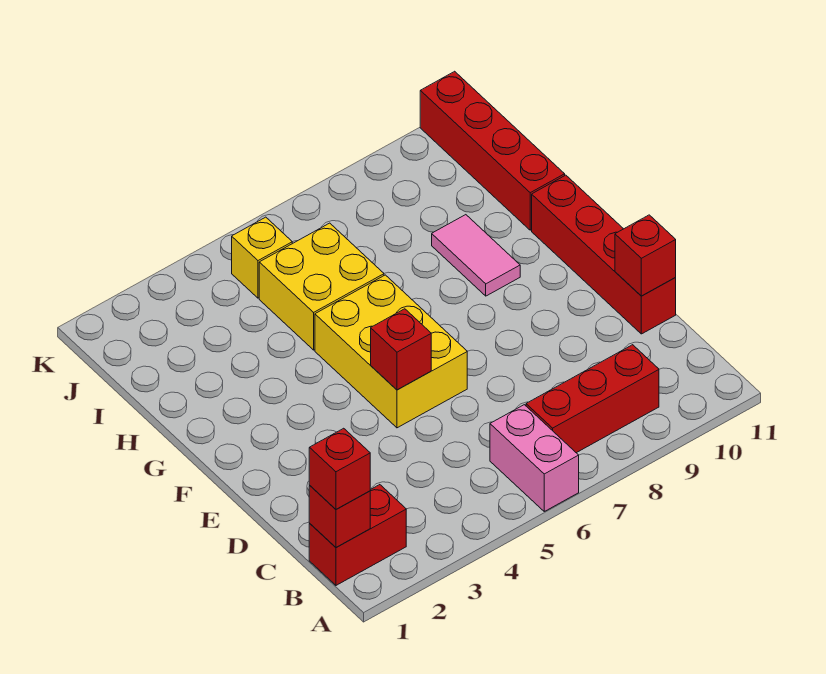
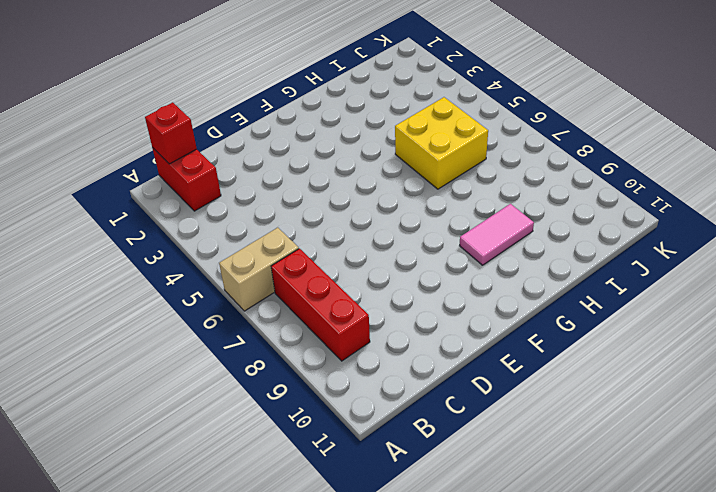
tan 1x2 brick [219,228,299,311] -> pink 1x2 brick [490,405,579,511]
none -> red 1x4 brick [532,175,676,334]
none -> yellow 2x3 brick [315,275,467,428]
none -> red 1x4 brick [420,71,565,230]

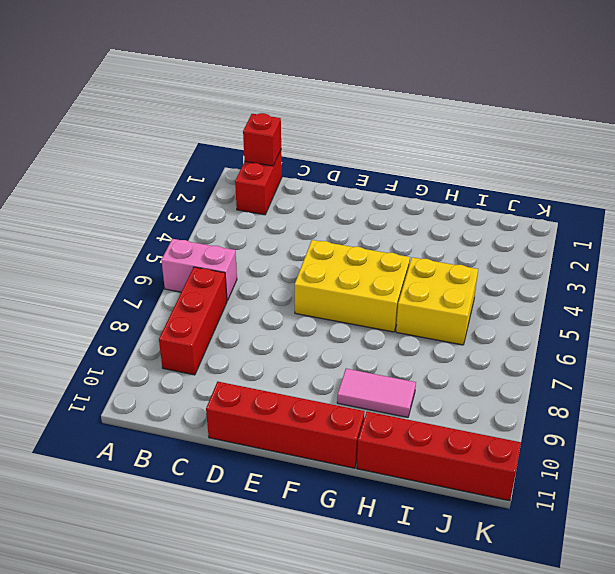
none -> yellow 1x1 brick [232,217,292,298]
none -> red 1x1 brick [615,215,676,296]
none -> red 1x1 brick [371,309,431,390]

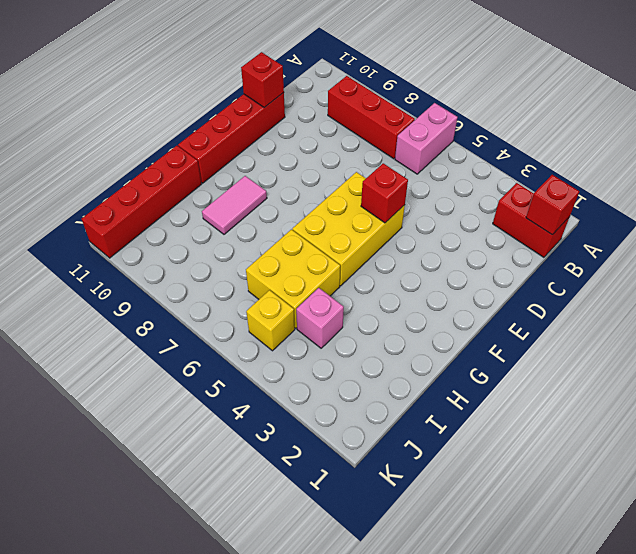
pink 1x1 brick [296,288,344,348] -> none
none -> red 1x1 brick [309,428,370,509]

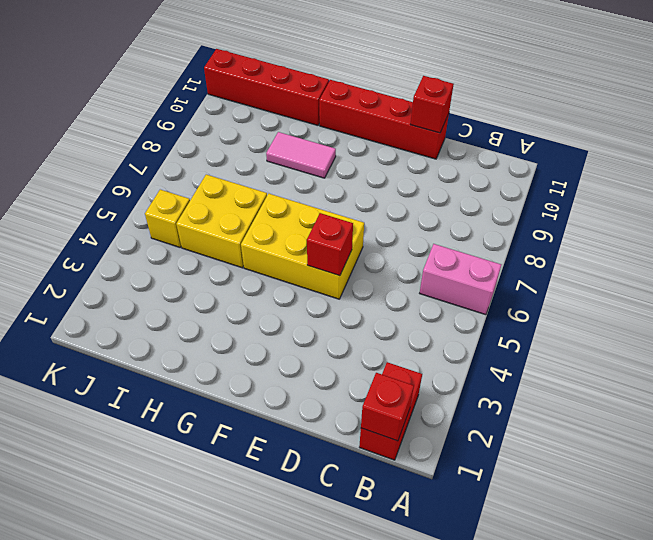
none -> red 1x3 brick [526,345,659,453]
none -> red 1x1 brick [309,428,370,509]

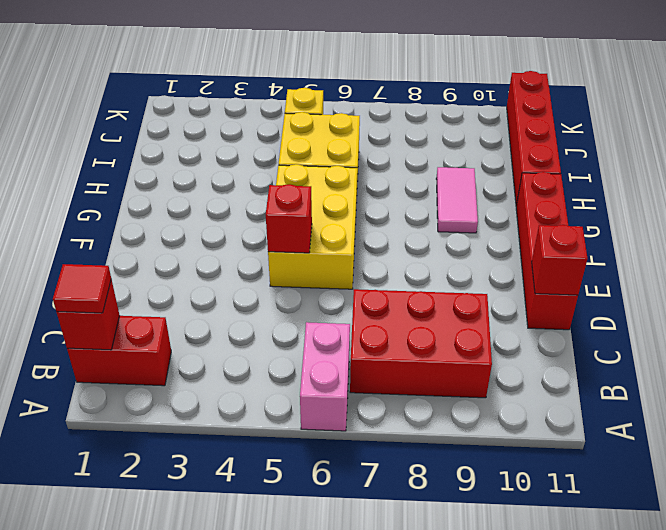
red 1x1 tile [53,264,111,313] -> red 1x1 brick [309,428,370,509]
red 2x3 brick [350,289,492,398] -> red 1x3 brick [526,345,659,453]

